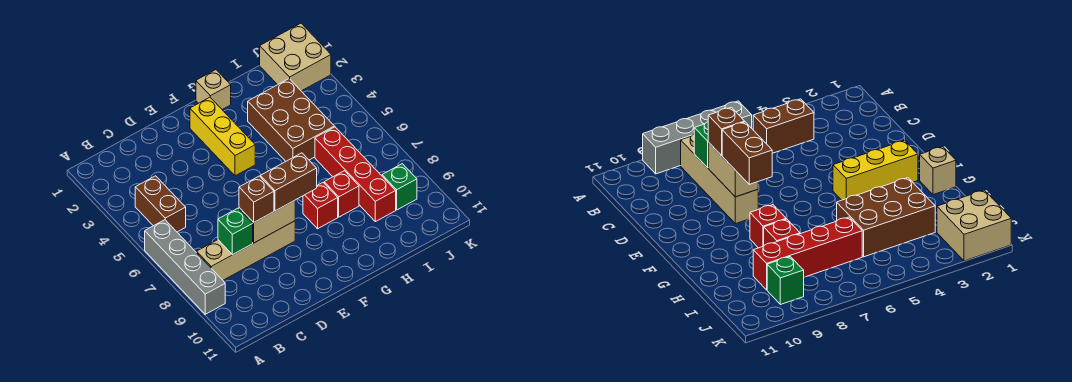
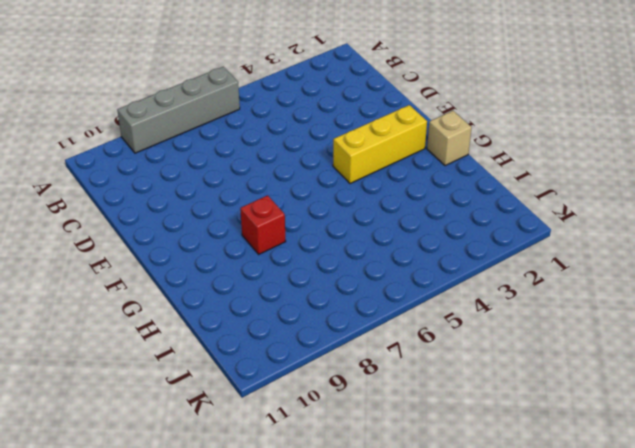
none -> brown 1x2 brick [135,176,186,232]
none -> tan 1x4 brick [197,221,295,280]
none -> brown 2x3 brick [248,79,334,161]

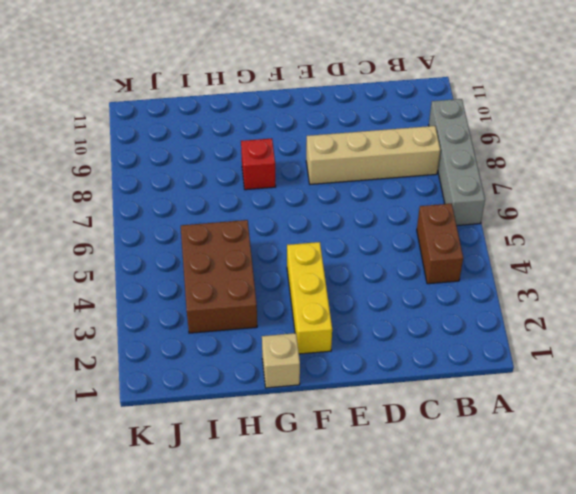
none -> red 1x1 brick [324,171,359,217]
none -> red 1x4 brick [315,127,396,222]
none -> tan 2x2 brick [260,23,331,91]

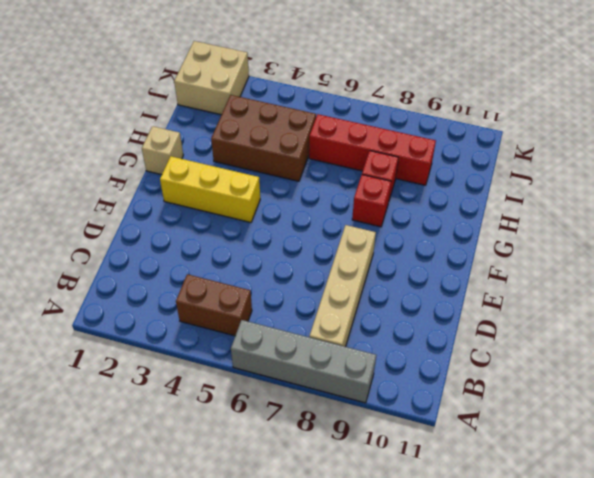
none -> green 1x1 brick [382,164,417,210]
none -> green 1x1 brick [218,208,253,255]
none -> tan 1x2 brick [239,200,295,243]

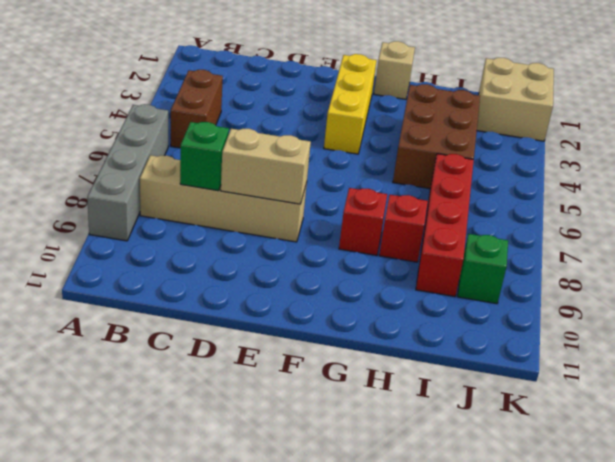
none -> brown 1x1 brick [239,176,274,222]
none -> brown 1x2 brick [260,153,317,211]

